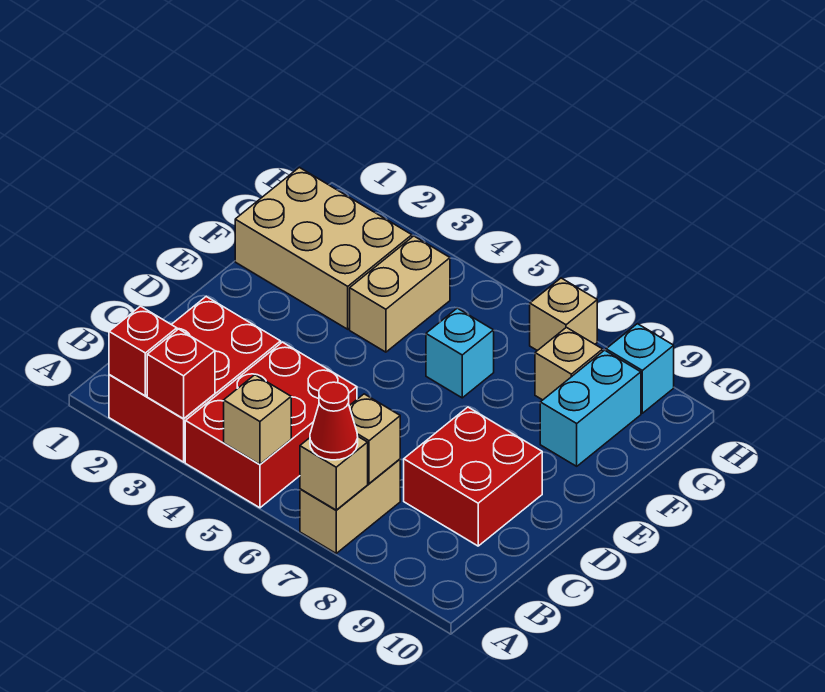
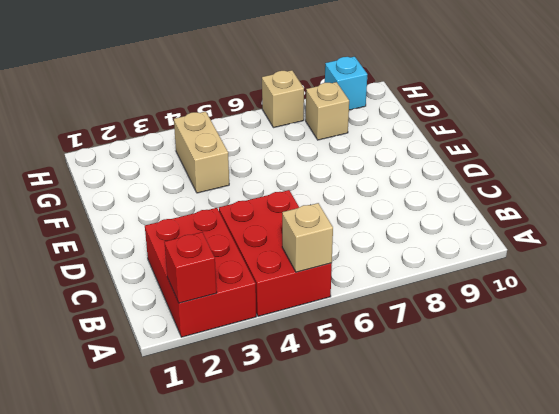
none -> tan 1x2 brick [300,459,400,553]
none -> red 2x2 brick [404,407,542,546]
none -> tan 2x3 brick [235,167,412,329]

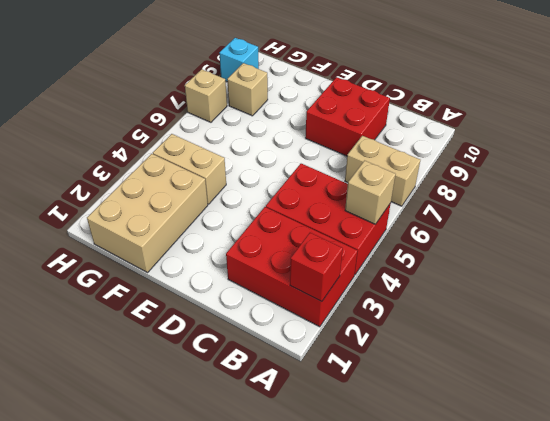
none -> cyan 1x1 brick [426,308,494,398]
none -> cyan 1x2 brick [540,350,641,466]
none -> red 1x1 brick [147,329,215,419]

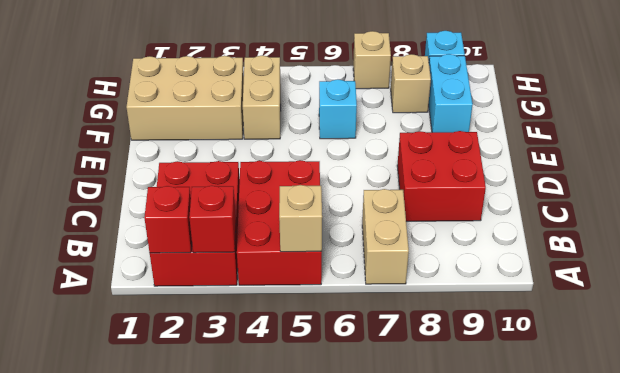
none -> tan 1x1 brick [300,437,368,510]
none -> tan 1x1 brick [349,394,400,483]
none -> red 1x1 cone [310,382,358,460]

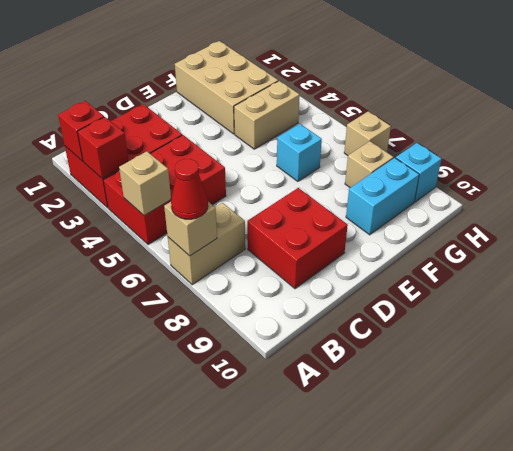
none -> tan 1x1 brick [349,394,400,483]

